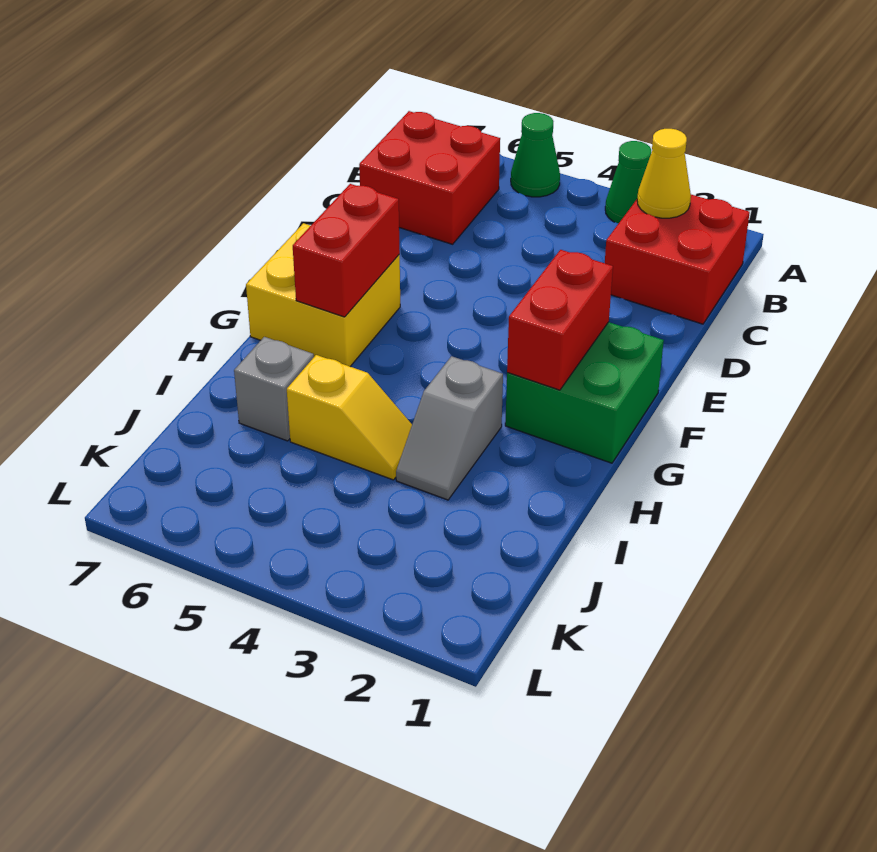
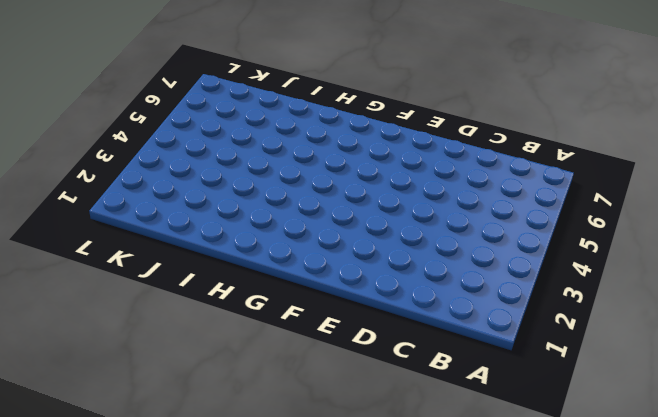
none -> green 1x1 cone [605,141,651,224]
none -> green 1x1 cone [511,113,560,197]
none -> red 2x2 brick [605,195,750,324]

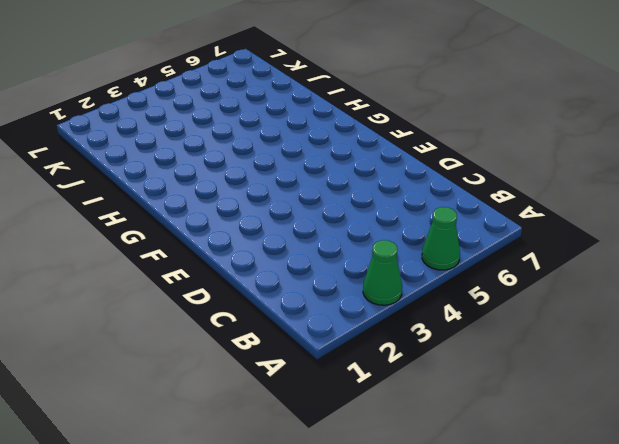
none -> red 2x2 brick [605,195,750,324]
none -> red 2x2 brick [359,111,500,244]
none -> green 2x2 brick [505,322,664,463]

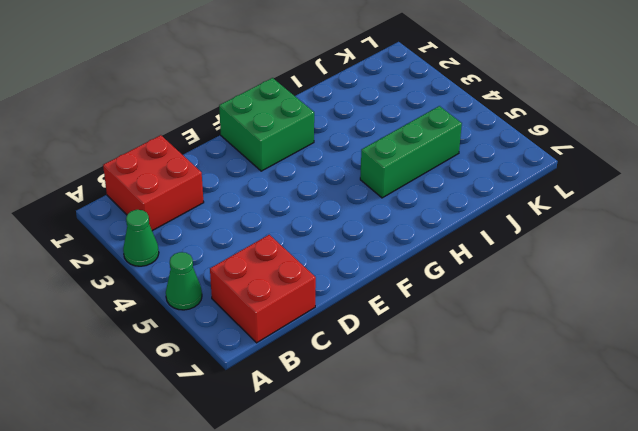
green 1x3 brick [360,106,462,198] -> yellow 1x2 slope [287,355,412,480]
none -> yellow 2x2 brick [246,223,400,366]
none -> grey 1x2 slope [396,356,503,500]
none -> grey 1x1 brick [234,337,314,441]

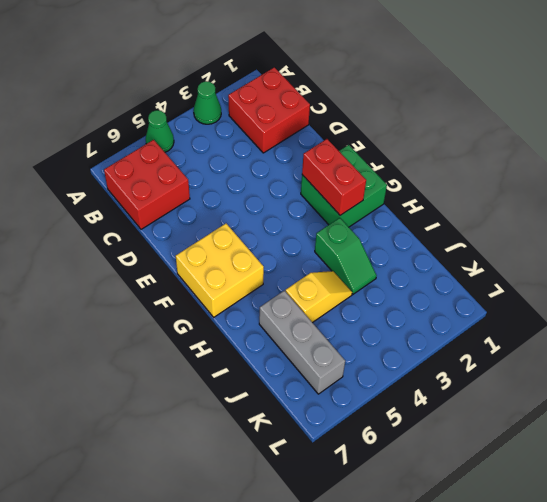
green 1x2 slope [315,218,377,294] -> grey 1x2 slope [396,356,503,500]
grey 1x3 brick [259,291,345,394] -> grey 1x1 brick [234,337,314,441]
none -> yellow 1x1 cone [637,129,691,218]
none -> red 1x2 brick [293,184,400,317]

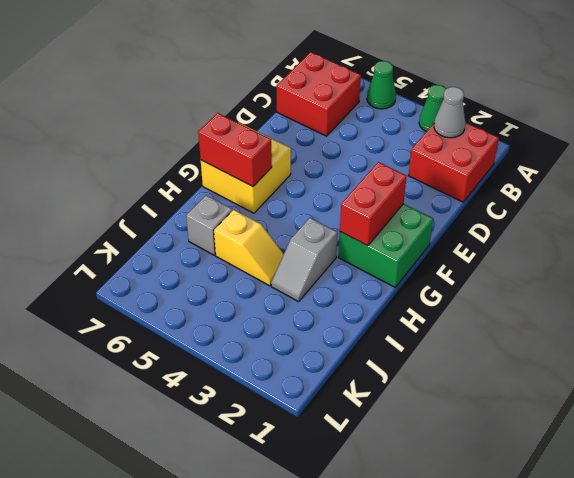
grey 1x1 cone [434,87,465,138] -> yellow 1x1 cone [637,129,691,218]
red 1x2 brick [198,113,272,187] -> red 1x2 brick turned to [293,184,400,317]

